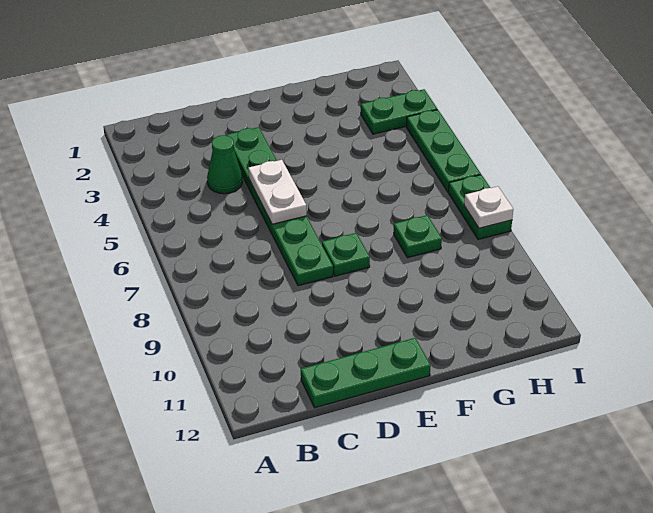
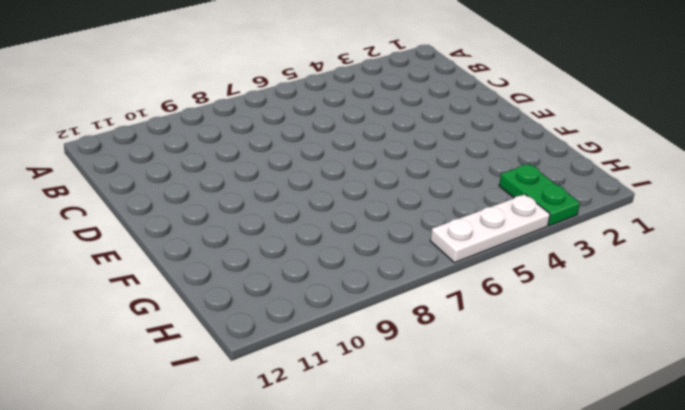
white 1x3 plate [430,194,550,263] -> green 1x3 plate [406,110,481,192]
none -> green 1x1 cone [207,135,242,194]
none -> green 1x3 plate [301,338,431,408]

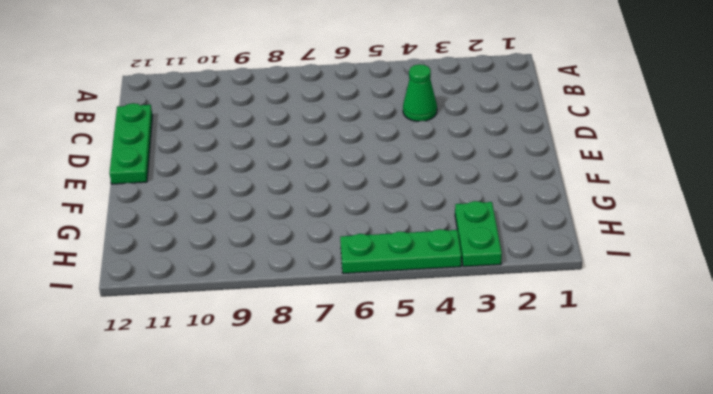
none -> green 1x6 plate [227,127,333,286]
none -> green 1x1 plate [322,233,370,276]

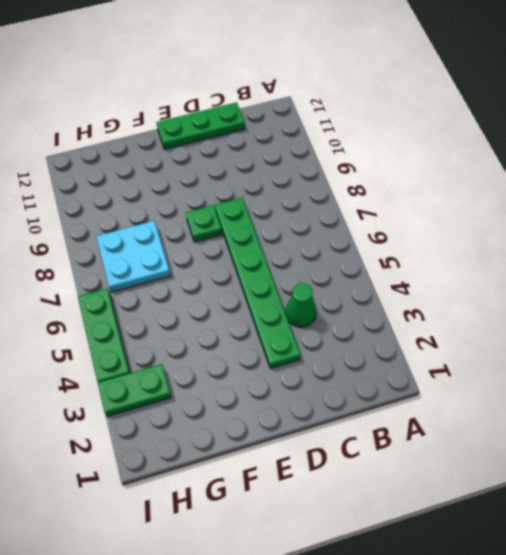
cyan 2x2 plate [96,221,171,292] -> green 1x1 plate [394,215,442,258]
none -> green 1x2 plate [449,175,512,239]
none -> white 1x2 plate [248,160,307,224]

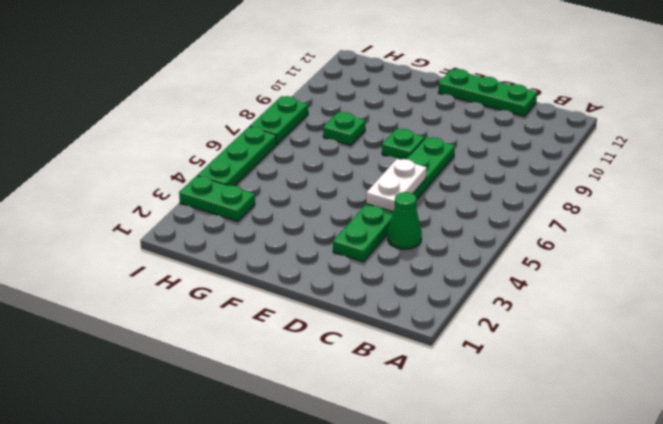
none -> white 1x1 plate [464,186,513,228]

